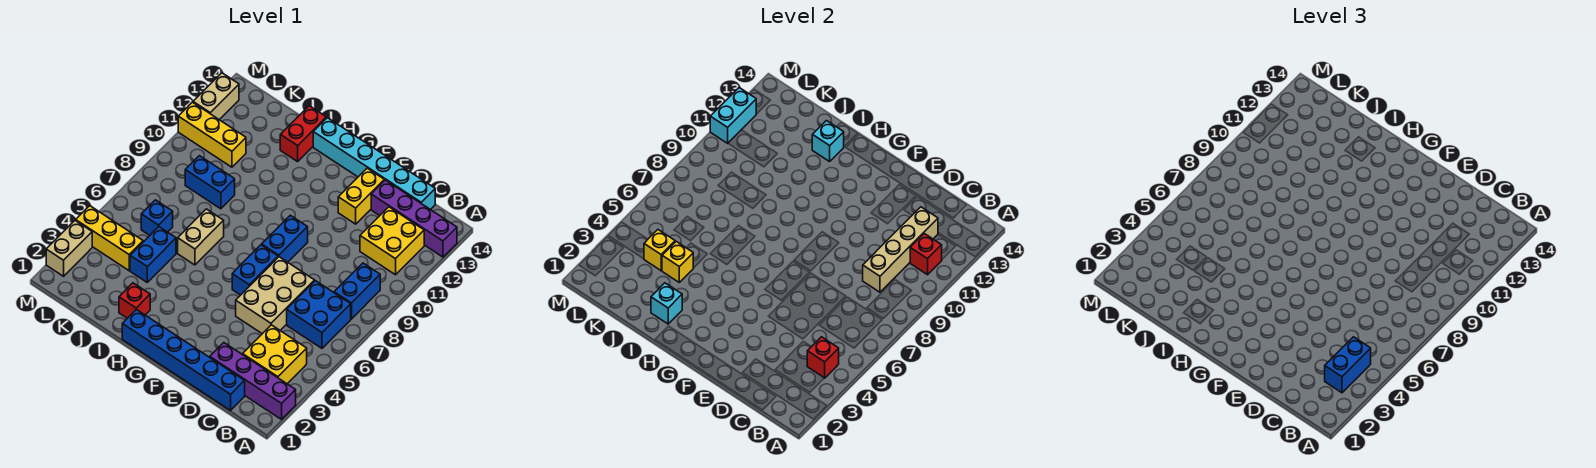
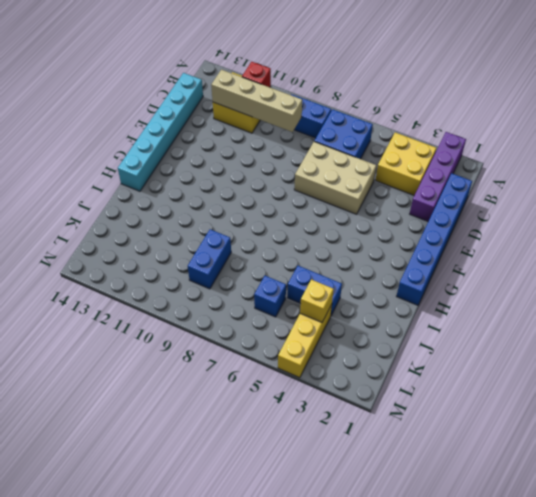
none -> purple 1x4 brick [371,180,457,257]
none -> yellow 1x2 brick [338,168,384,224]
none -> blue 1x2 brick [232,245,278,295]
none -> blue 1x2 brick [262,215,308,262]

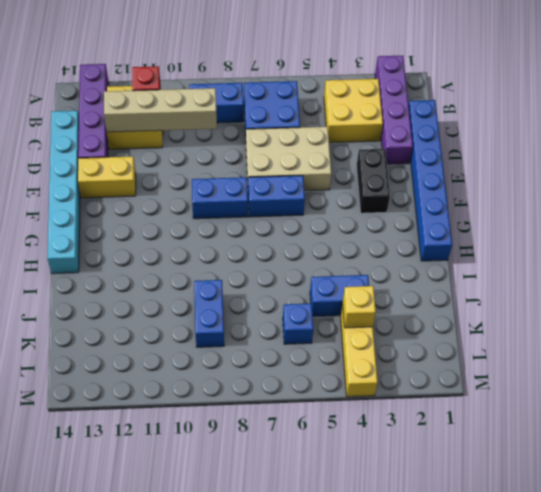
black 1x2 brick [357,149,390,213] -> none
none -> red 1x1 brick [119,283,150,318]
none -> tan 1x2 brick [178,209,224,265]
none -> red 1x2 brick [280,106,326,162]
none -> yellow 1x3 brick [178,102,246,167]

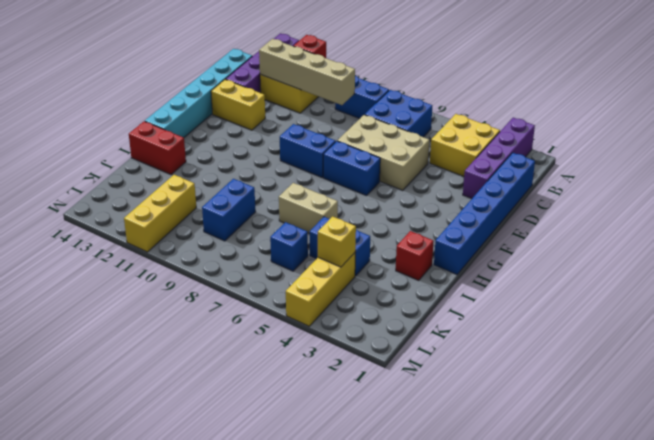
none -> tan 1x2 brick [46,220,92,276]
none -> tan 1x2 brick [193,73,239,120]
none -> red 1x1 brick [807,337,839,378]
none -> cyan 1x1 brick [651,283,682,324]

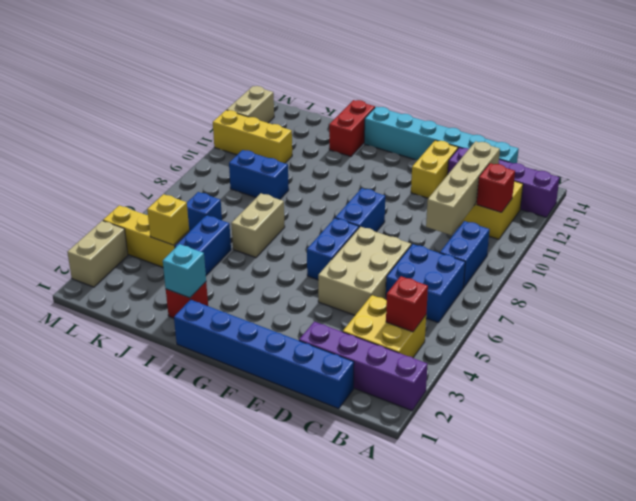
none -> cyan 1x1 brick [812,121,844,162]
none -> yellow 1x1 brick [662,242,693,282]
none -> cyan 1x2 brick [710,88,756,143]
none -> blue 1x2 brick [1325,337,1371,393]

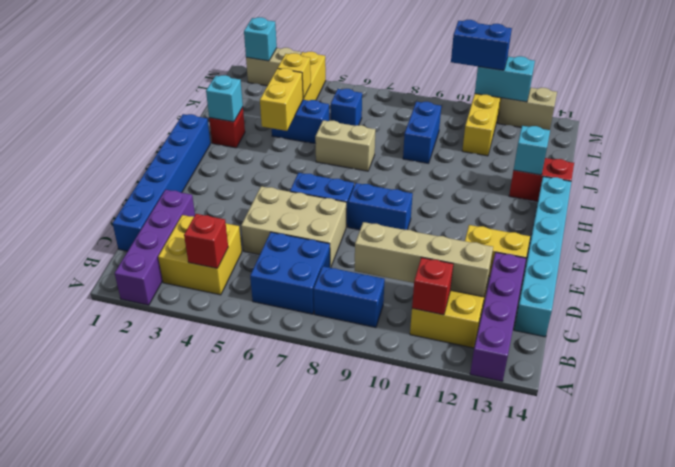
yellow 1x2 brick [260,68,303,131] -> yellow 1x1 brick [662,242,693,282]
cyan 1x1 brick [244,17,277,61] -> none
blue 1x2 brick [451,20,512,70] -> blue 1x2 brick moved to [1325,337,1371,393]

